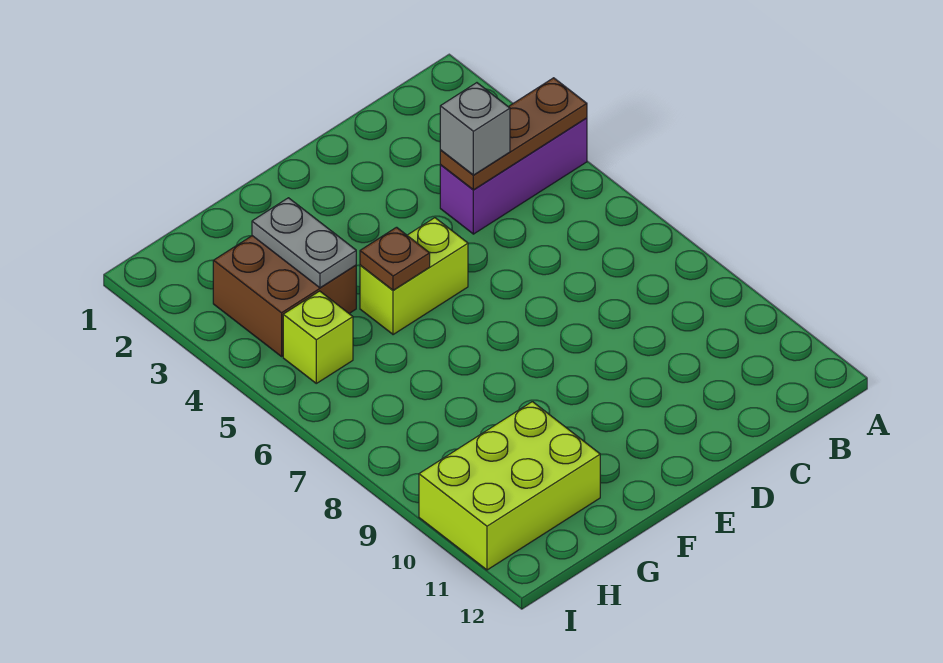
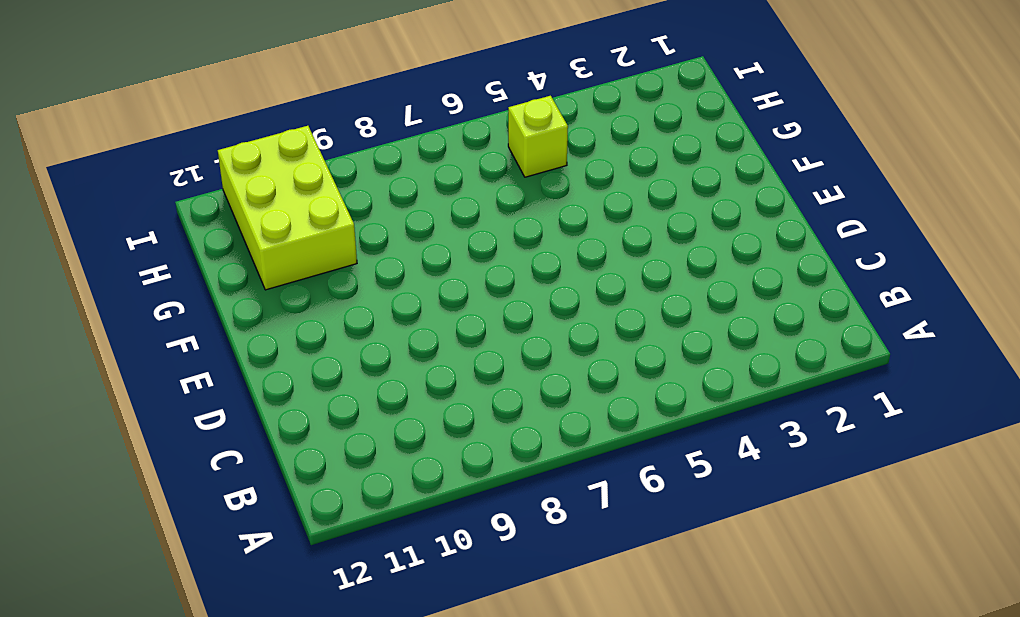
none -> purple 1x3 brick [440,118,587,234]
none -> lime 1x2 brick [360,218,468,335]

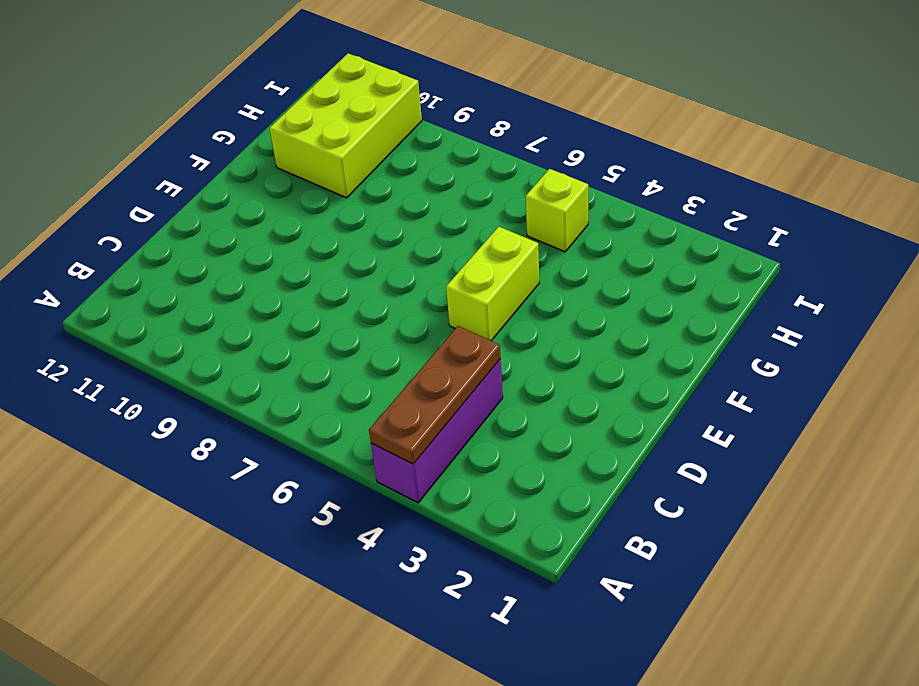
none -> brown 2x2 brick [213,236,356,356]
none -> brown 1x1 plate [360,227,430,290]

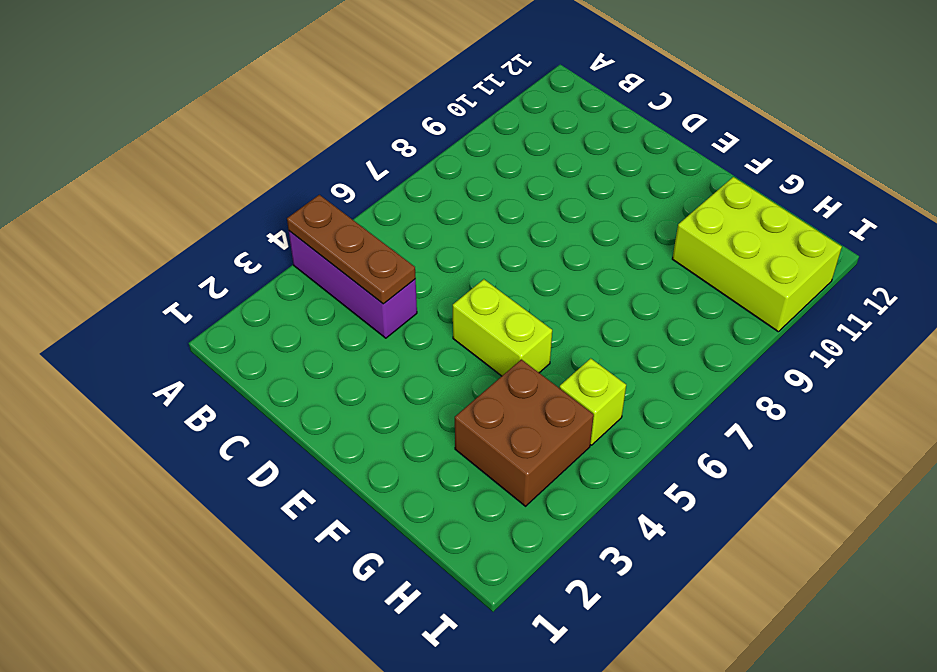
none -> brown 1x1 plate [360,227,430,290]
none -> grey 1x2 plate [252,198,356,288]

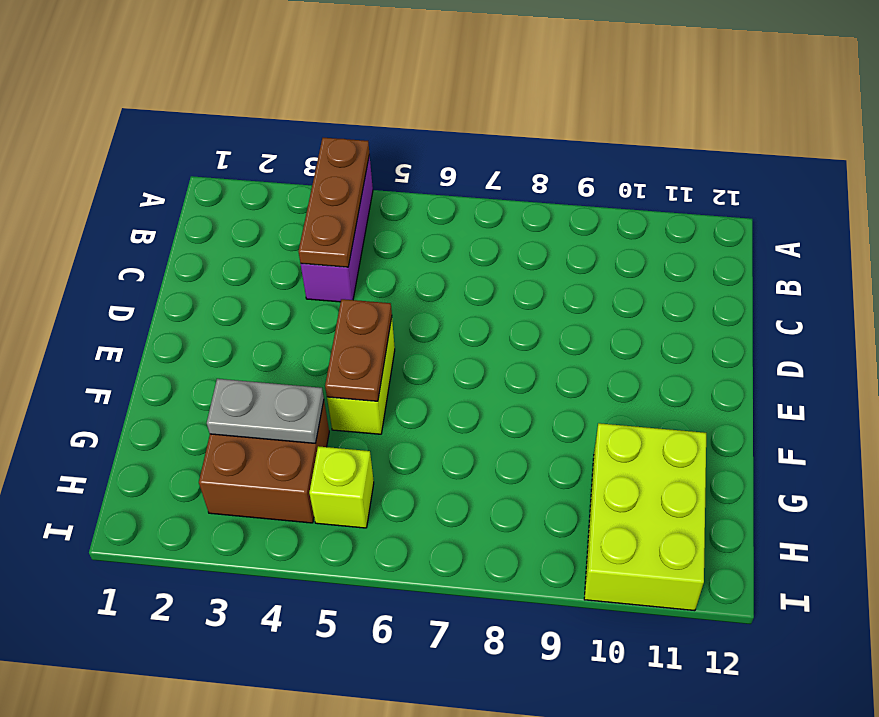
brown 1x2 plate [325,299,392,401] -> brown 1x1 plate [360,227,430,290]
none -> grey 1x1 brick [440,83,510,175]

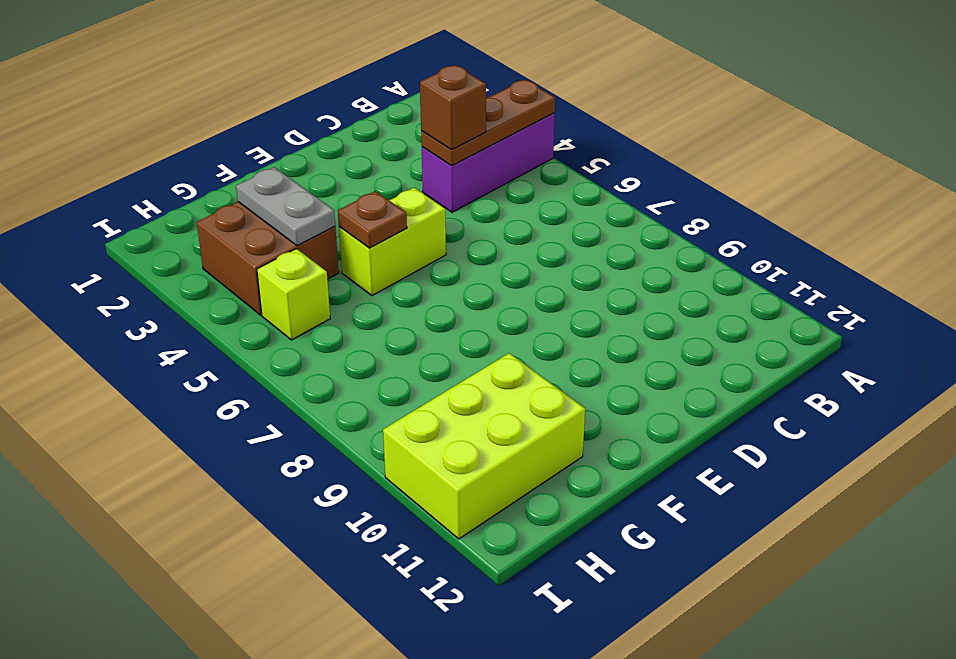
brown 1x1 brick [420,65,486,150] -> grey 1x1 brick [440,83,510,175]

